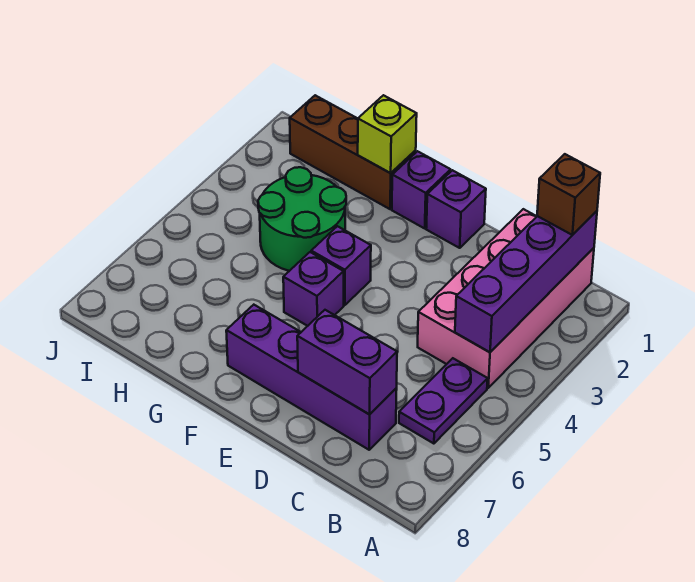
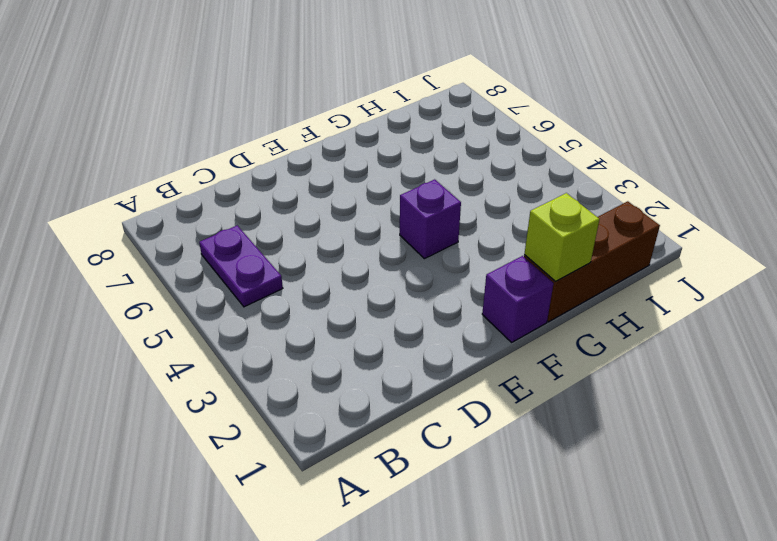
none -> pink 2x4 brick [418,209,594,388]
none -> purple 1x4 brick [226,305,397,450]
none -> purple 1x1 brick [426,170,486,248]

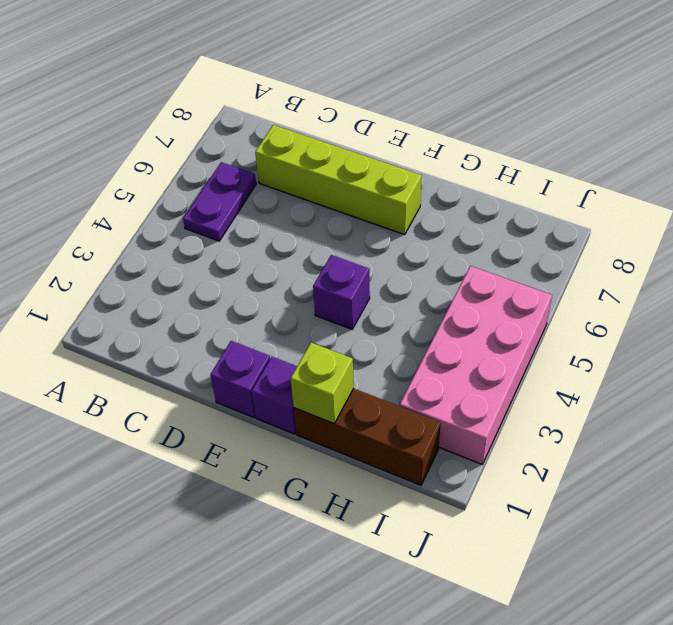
lime 1x4 brick [255,125,422,235] -> purple 1x4 brick [226,305,397,450]
pink 2x4 brick [400,266,552,464] -> pink 2x4 brick moved to [418,209,594,388]
none -> purple 1x1 brick [283,252,344,326]
none -> green 2x2 round brick [258,167,346,271]
none -> purple 1x4 brick [455,211,597,352]

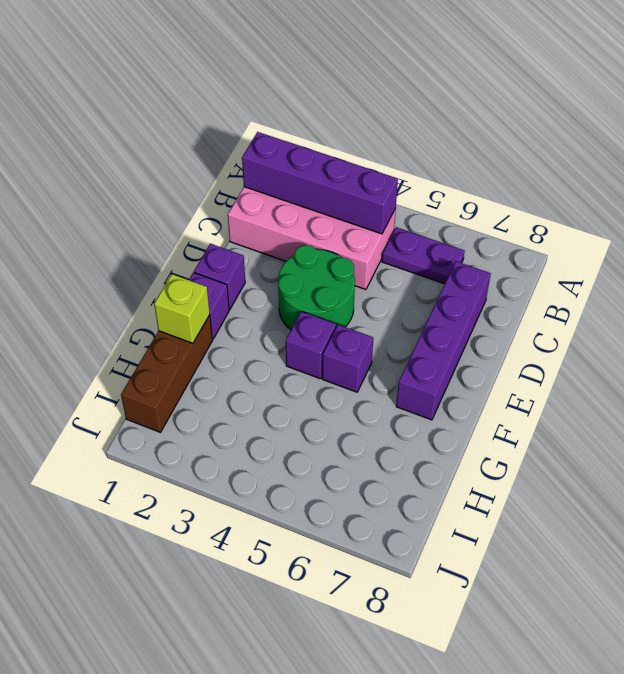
green 2x2 round brick [278,245,355,330] -> green 2x2 round brick moved to [258,167,346,271]
none -> purple 1x2 brick [297,310,397,414]
none -> brown 1x1 brick [537,154,600,235]

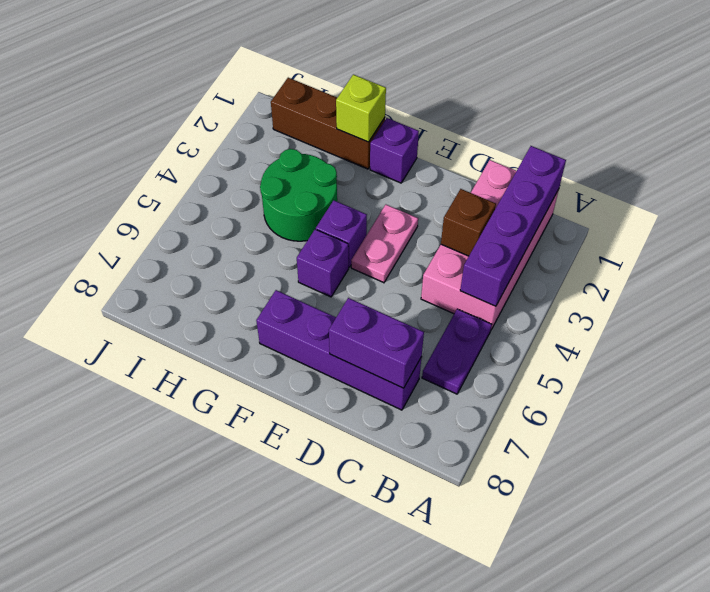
brown 1x1 brick [441,189,496,256] -> brown 1x1 brick moved to [537,154,600,235]
pink 1x2 plate [351,205,418,283] -> none
none -> purple 1x1 brick [426,170,486,248]

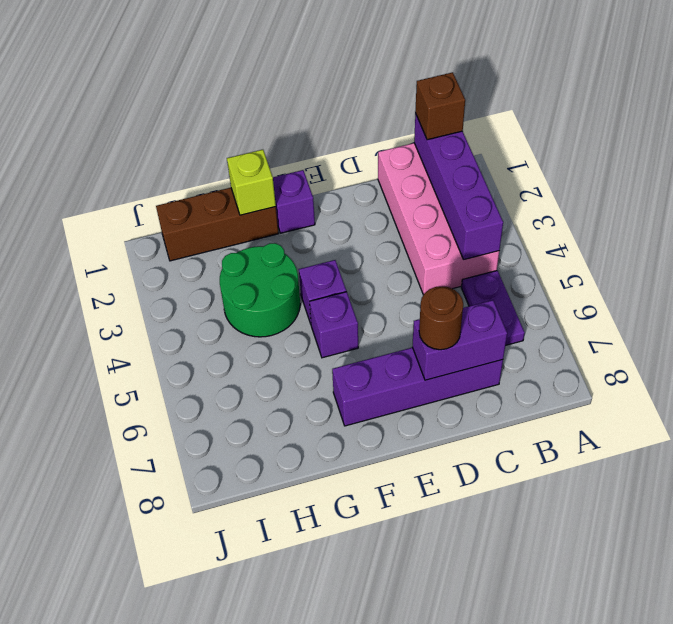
brown 1x1 round brick [419,286,463,350] -> none
none -> purple 1x1 brick [426,170,486,248]

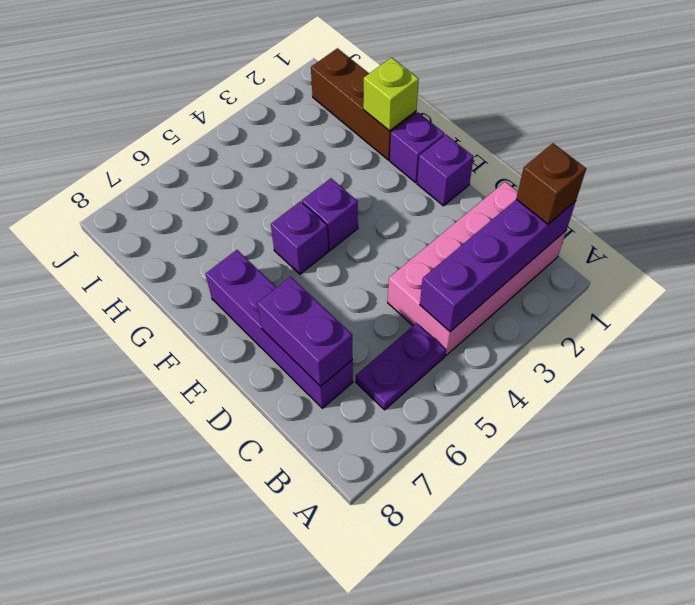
none -> green 2x2 round brick [258,167,346,271]

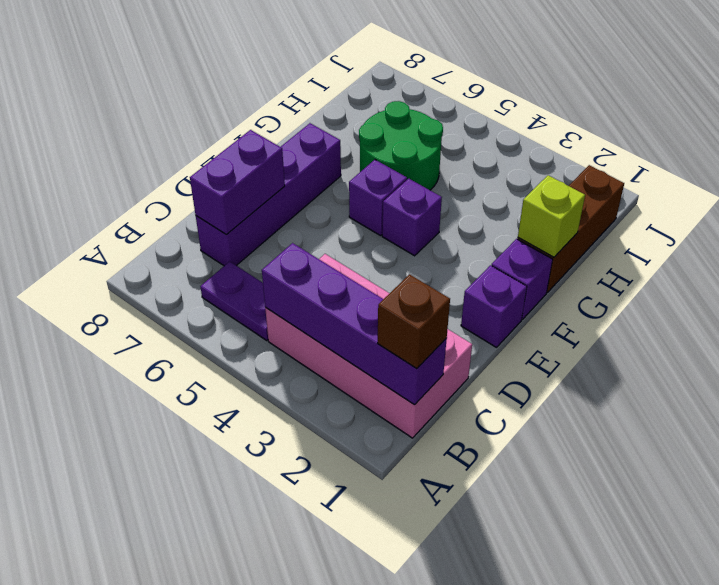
green 2x2 round brick [359,101,443,190] -> green 2x2 round brick moved to [258,167,346,271]

